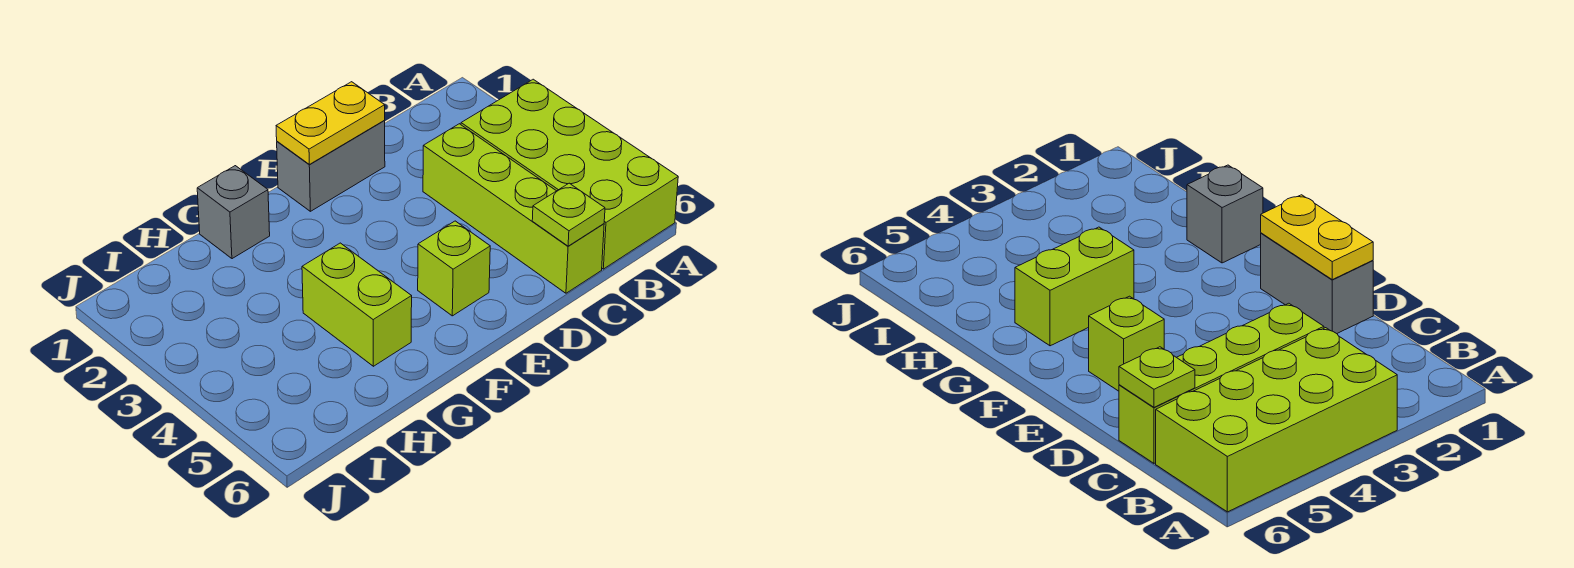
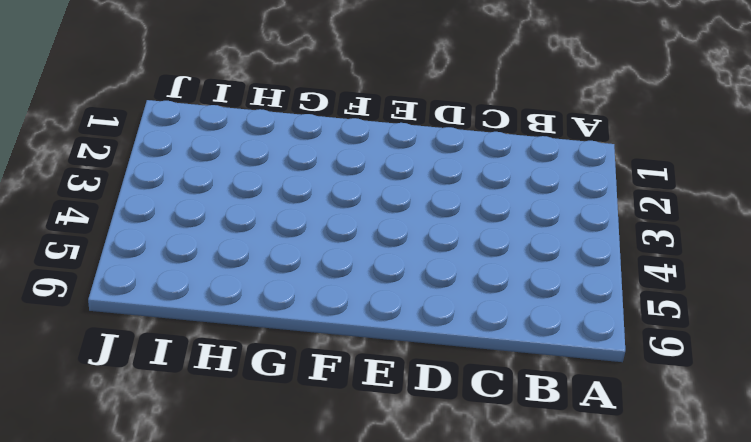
none -> lime 2x4 brick [461,79,678,269]
none -> lime 1x4 brick [423,124,604,293]

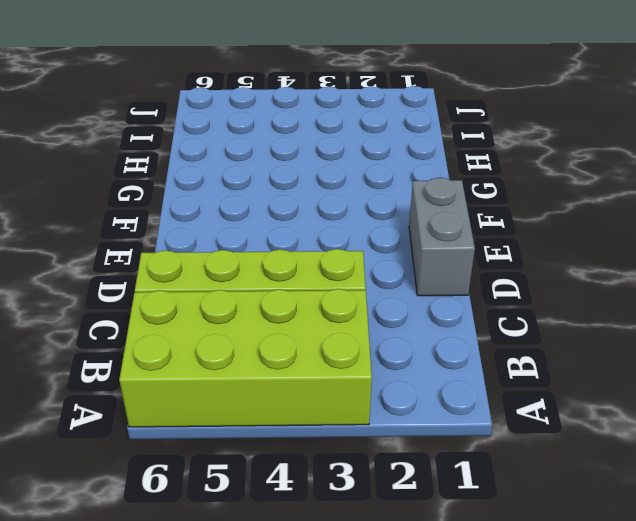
none -> lime 1x1 brick [418,221,490,316]
none -> grey 1x1 brick [197,166,270,259]

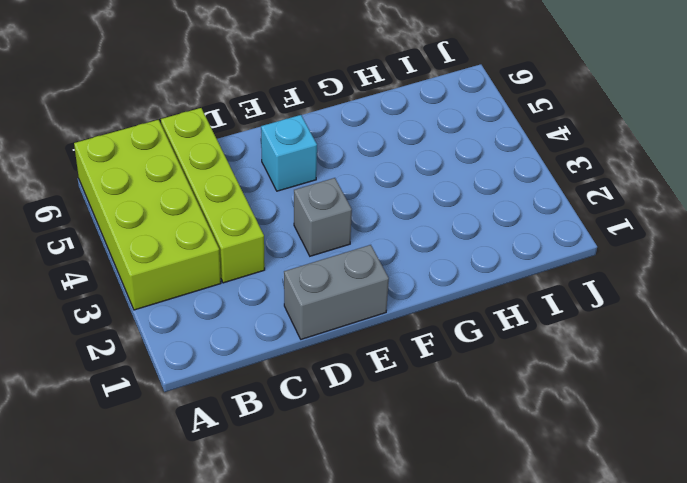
grey 1x1 brick [294,178,352,256] -> grey 1x1 brick moved to [197,166,270,259]
cyan 1x1 brick [261,115,317,191] -> lime 1x1 brick [418,221,490,316]
none -> lime 1x2 brick [302,243,412,366]
none -> lime 1x1 plate [532,183,605,246]

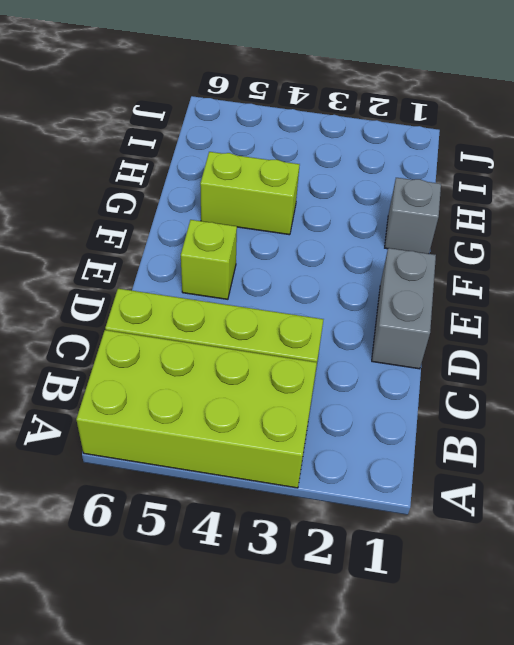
none -> lime 1x1 plate [532,183,605,246]
none -> yellow 1x2 plate [276,82,385,164]

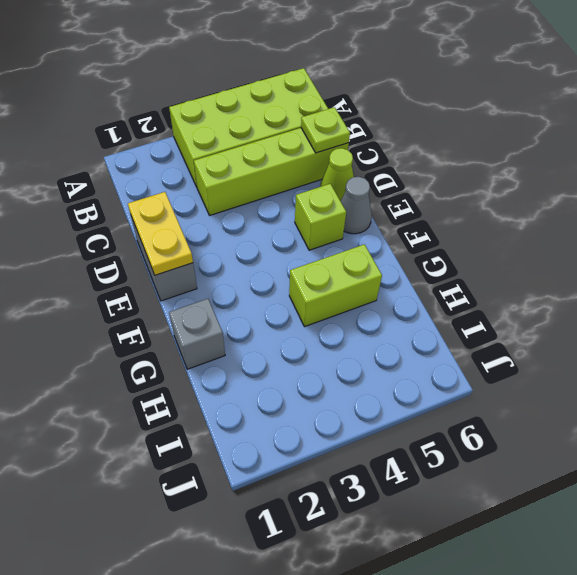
lime 1x1 cone [320,148,354,201] -> none
grey 1x1 cone [341,177,372,234] -> none

